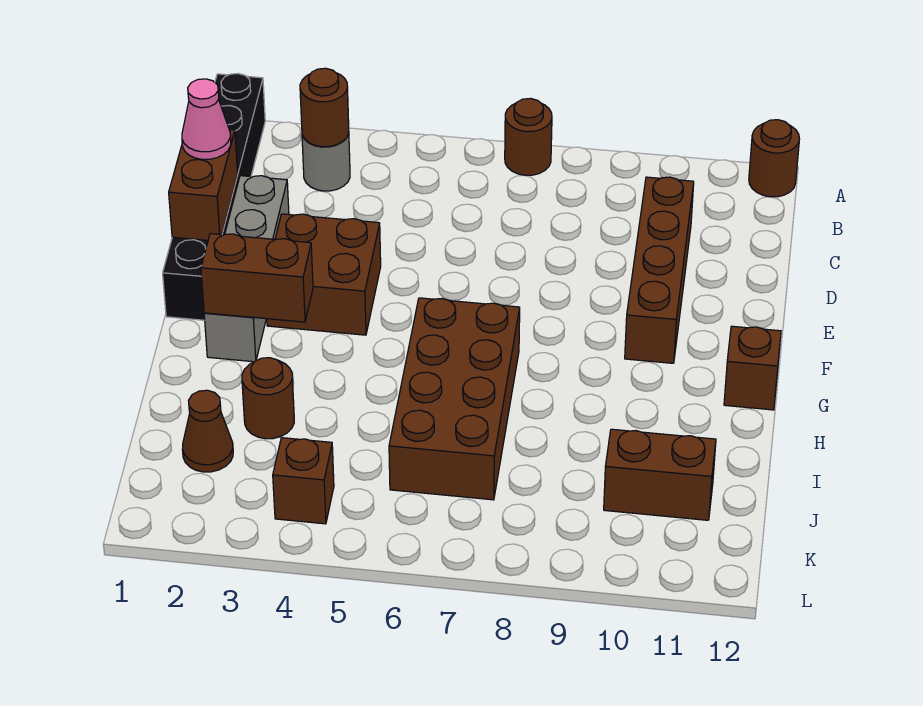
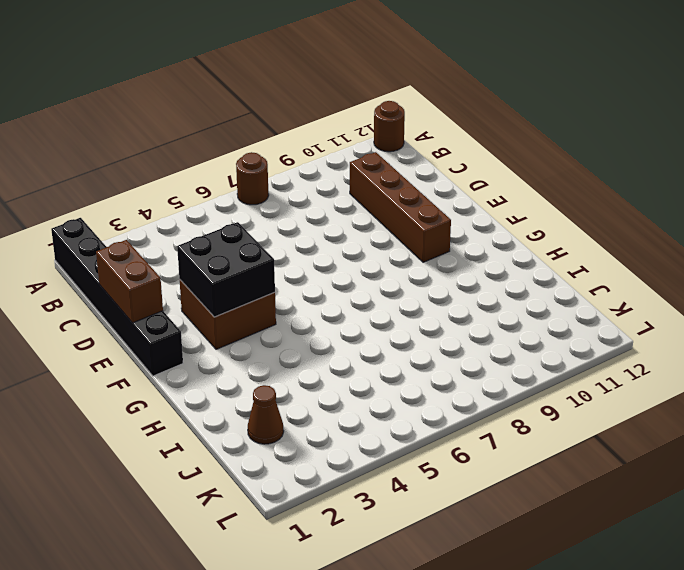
black 2x2 brick [177,222,275,317] -> none
none -> grey 1x1 round brick [302,134,350,191]
none -> grey 1x4 brick [204,176,289,362]
none -> brown 2x4 brick [389,298,520,500]

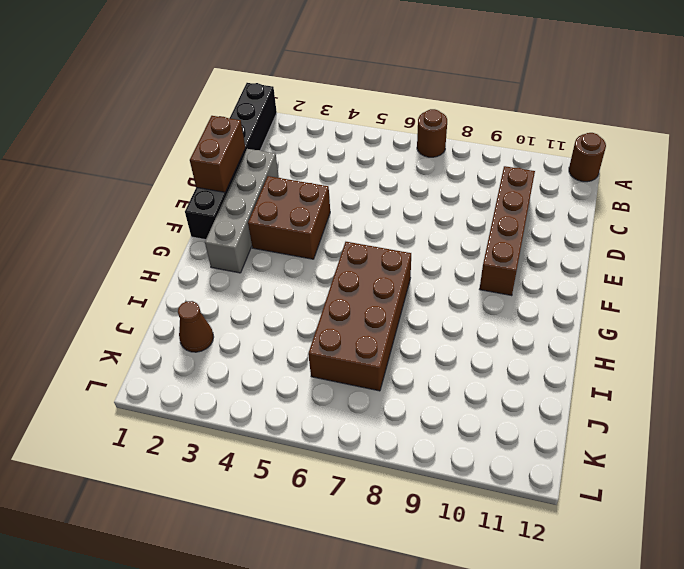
none -> grey 1x1 round brick [302,134,350,191]
none -> brown 1x1 brick [724,326,781,410]
none -> brown 1x1 round brick [242,358,294,439]

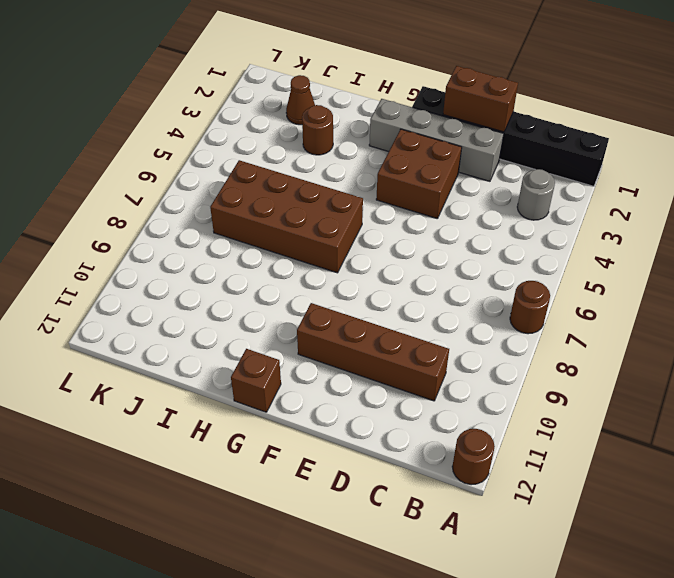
none -> brown 1x2 brick [604,429,716,520]
none -> brown 1x1 brick [273,438,334,524]
none -> brown 1x1 round brick [300,68,349,147]

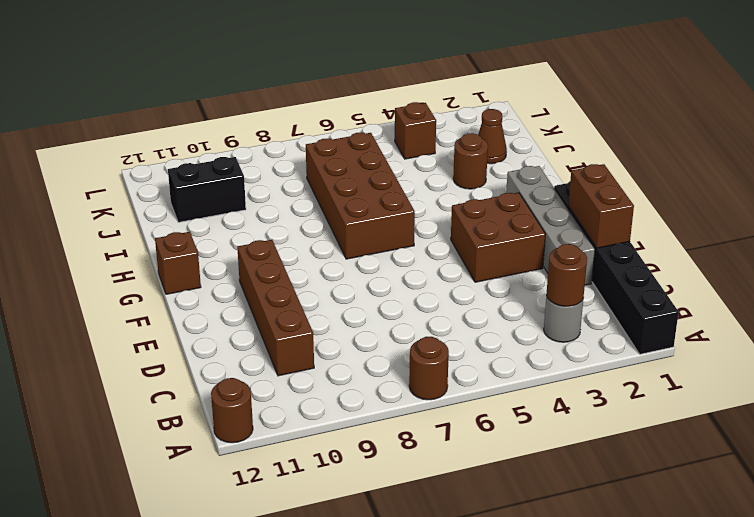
black 1x2 brick [168,157,246,222] -> brown 1x2 brick [604,429,716,520]
none -> brown 1x2 brick [201,234,313,322]
none -> pink 1x1 cone [182,79,231,160]

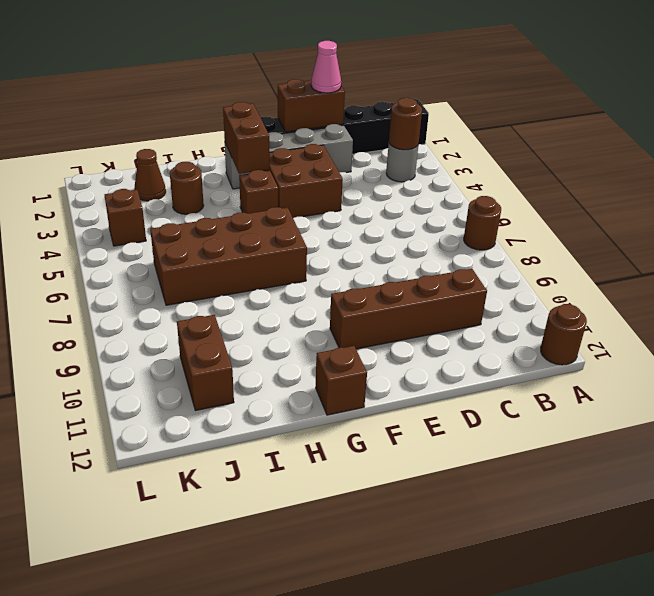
brown 1x1 brick [239,170,278,214] -> none

